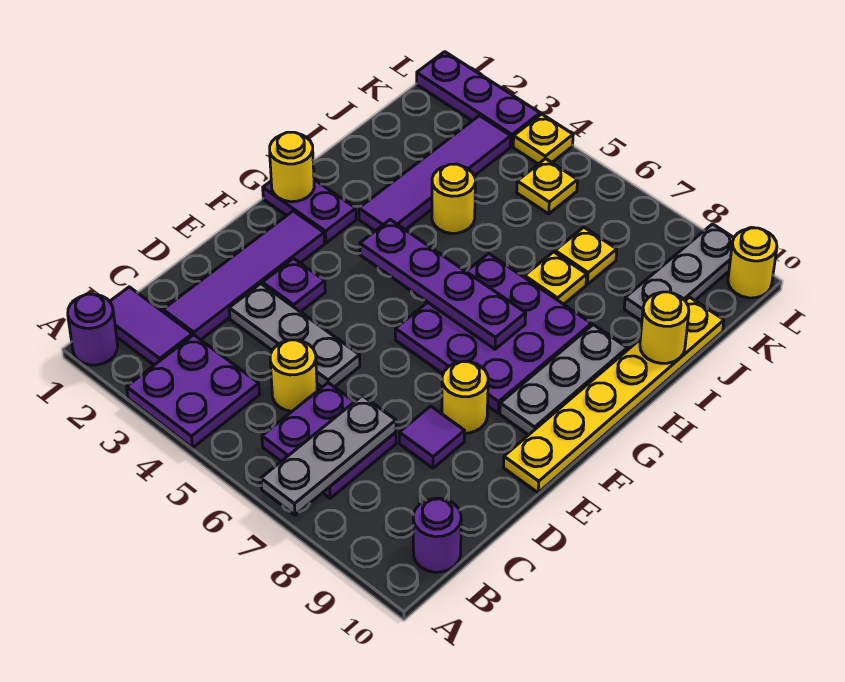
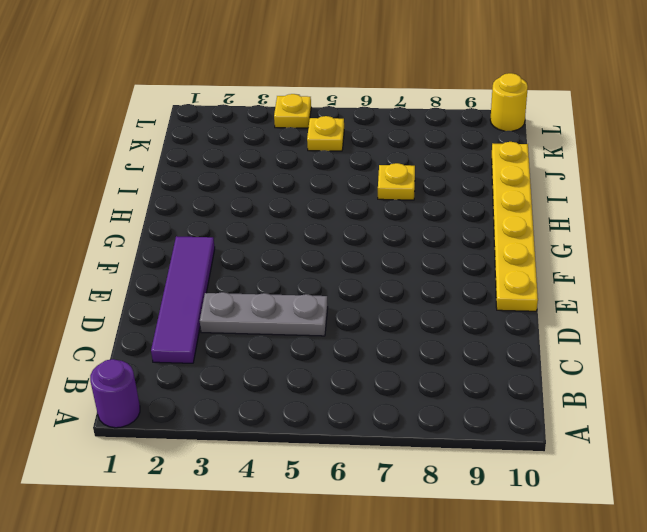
none -> purple 2x2 plate [127,335,260,448]
none -> purple 1x2 tile [110,287,192,365]
none -> purple 2x2 plate [262,383,396,498]

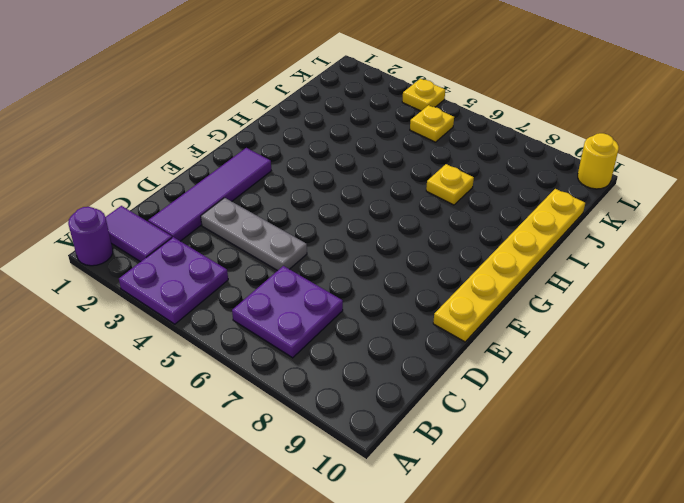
none -> purple 1x1 round brick [413,498,461,572]
none -> yellow 1x1 round brick [270,340,317,411]
none -> purple 1x1 tile [399,406,465,468]

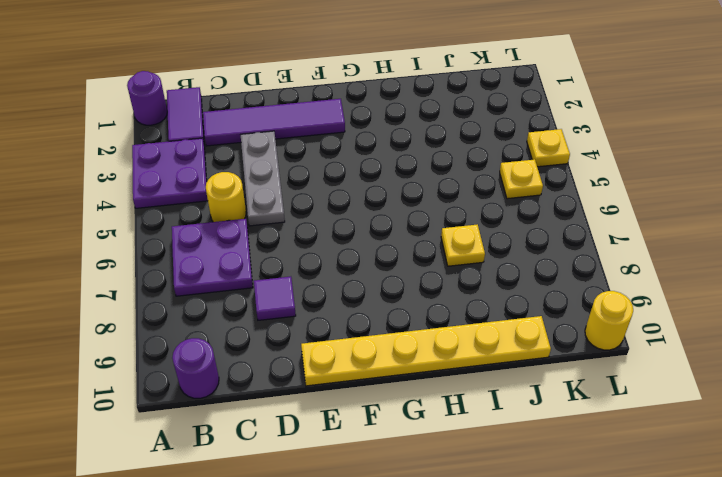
none -> purple 1x1 plate [262,259,325,312]
none -> yellow 1x1 round brick [442,362,488,433]
none -> purple 3x3 plate [395,253,591,413]

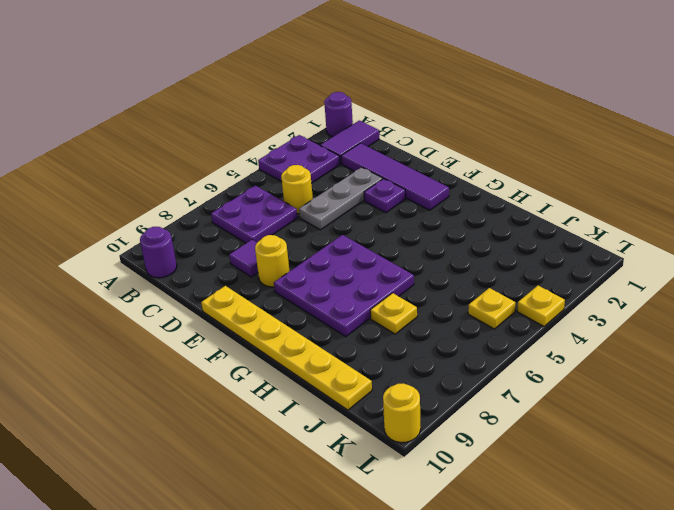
none -> grey 1x3 plate [500,325,627,435]
none -> purple 1x2 plate [263,180,356,243]
none -> purple 1x4 tile [359,116,511,231]

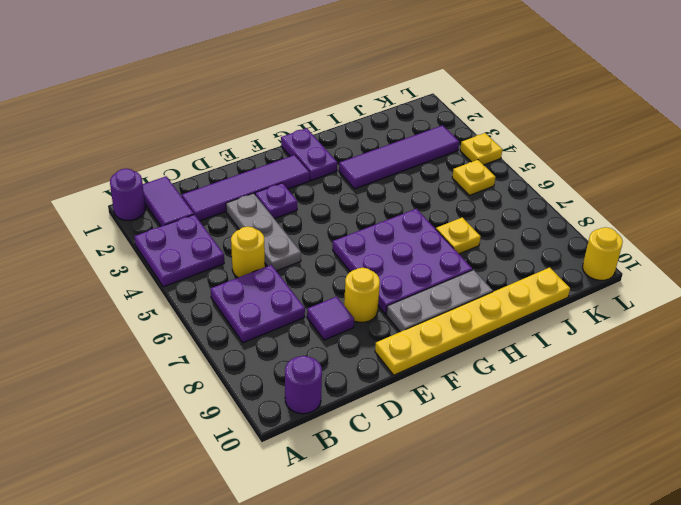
none -> yellow 1x1 round brick [432,164,475,233]
none -> yellow 1x1 plate [555,227,617,284]
none -> grey 1x3 plate [624,224,734,321]

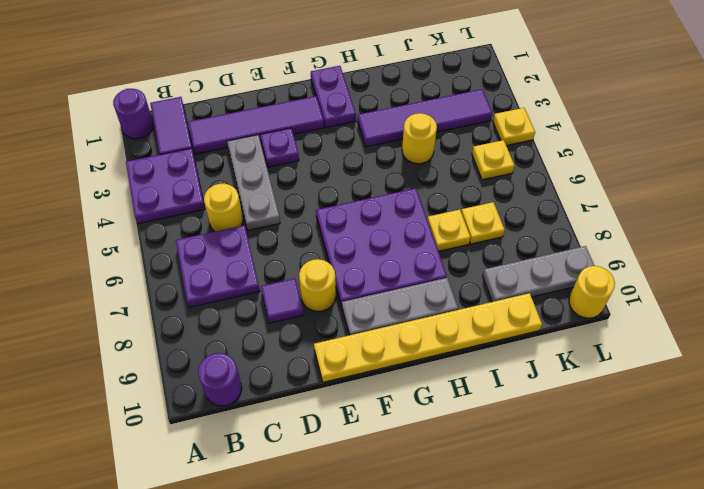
none -> purple 1x3 plate [417,52,540,146]
none -> grey 1x3 plate [261,396,396,515]
none -> yellow 1x1 round brick [270,132,314,202]

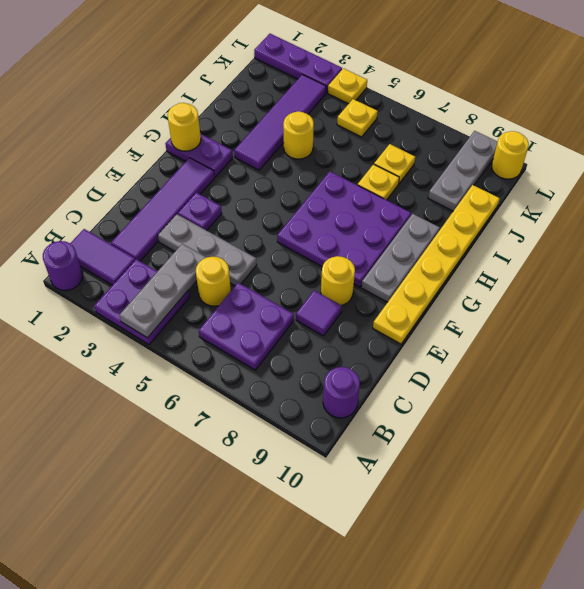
grey 1x3 plate [119,244,206,338] -> grey 1x3 plate moved to [261,396,396,515]
none -> purple 1x4 plate [360,220,526,349]
none -> yellow 1x1 round brick [640,292,689,363]

